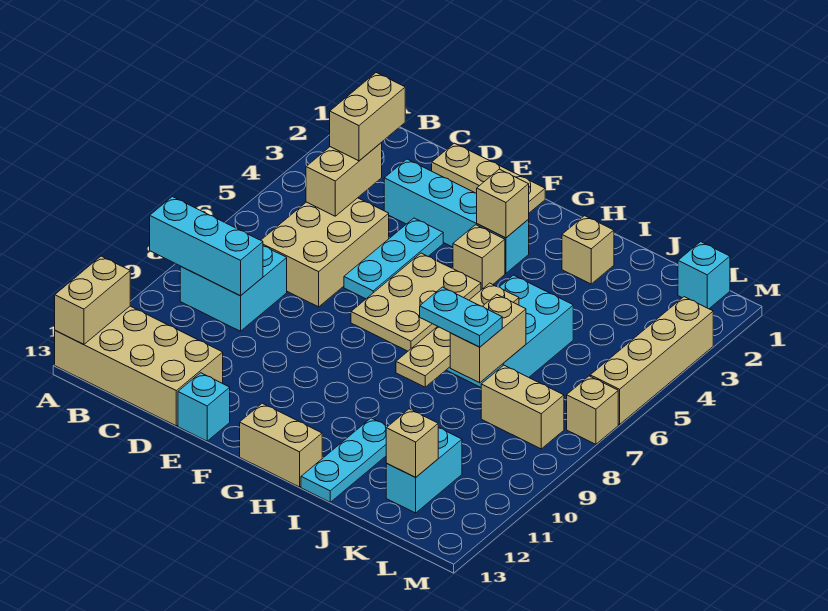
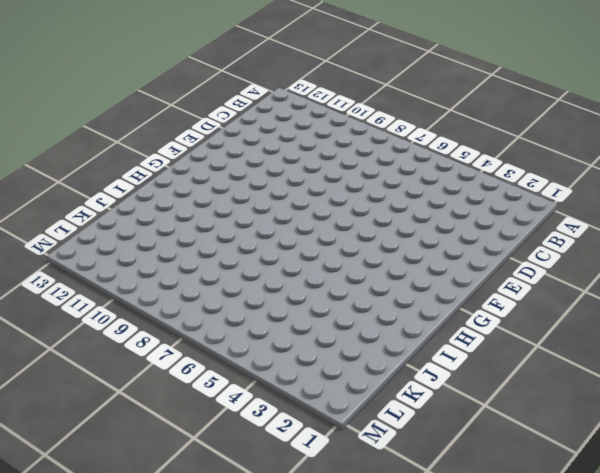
none -> tan 2x4 brick [55,306,223,426]
none -> cyan 2x2 brick [180,246,287,331]
none -> tan 2x3 brick [261,198,389,307]

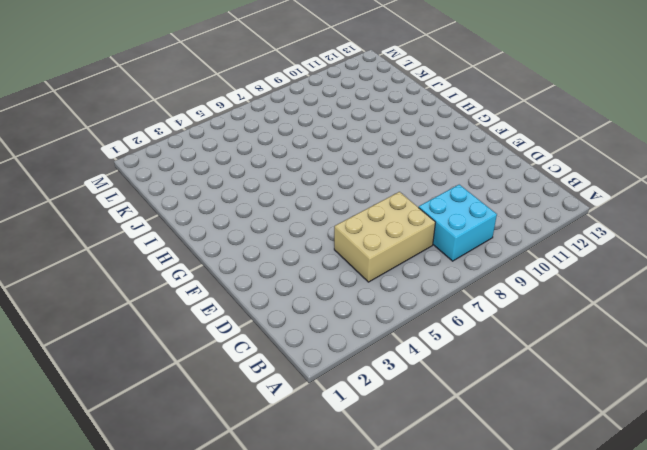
none -> tan 2x4 brick [55,306,223,426]
none -> tan 1x3 plate [432,143,545,213]
none -> cyan 1x4 brick [384,159,529,273]

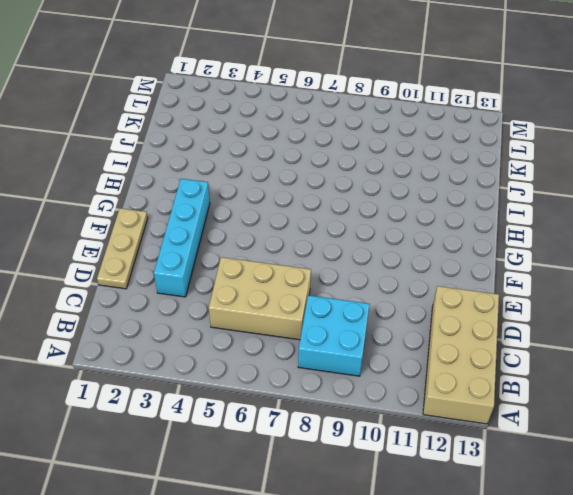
none -> cyan 1x3 plate [344,218,443,299]
none -> cyan 1x1 brick [178,373,230,441]
none -> tan 2x3 plate [351,253,481,351]

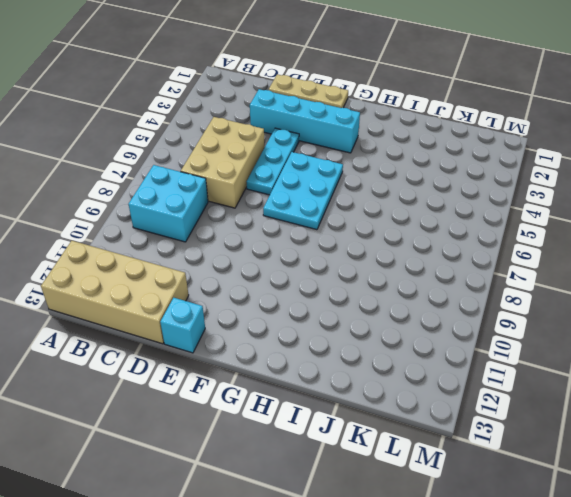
cyan 2x3 plate [263,152,343,230] -> tan 2x3 plate [351,253,481,351]
none -> tan 1x1 brick [453,225,505,290]
none -> tan 1x2 brick [240,403,322,487]
none -> tan 1x1 brick [562,216,614,284]

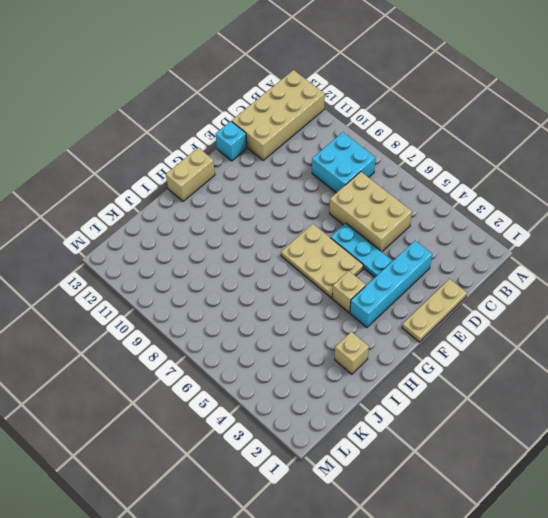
none -> cyan 2x3 brick [447,275,573,387]
none -> cyan 1x3 plate [301,418,388,502]
none -> tan 1x2 brick [481,365,564,449]

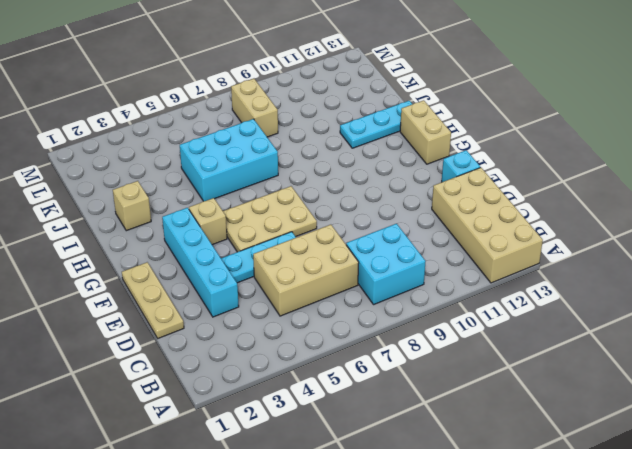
none -> cyan 1x2 brick [386,428,462,513]
none -> cyan 1x1 brick [678,242,730,309]
none -> tan 1x4 brick [590,297,713,425]

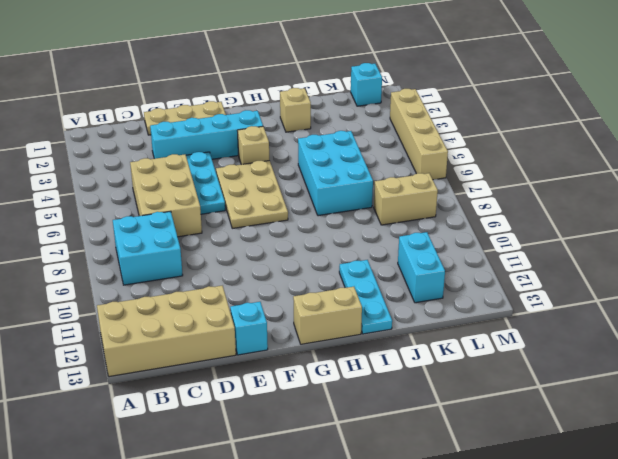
none -> tan 1x1 brick [567,376,618,444]
none -> cyan 1x3 brick [150,197,263,296]
none -> tan 1x2 brick [55,256,130,344]

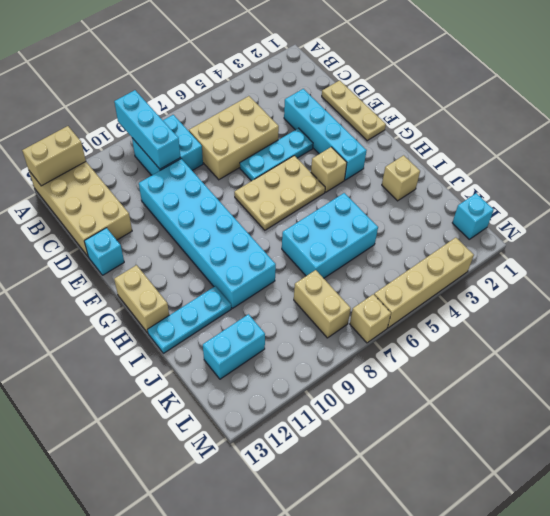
cyan 2x6 brick [139,159,276,308] -> none
none -> tan 1x2 brick [306,143,382,216]
none -> tan 1x1 brick [477,169,529,238]
none -> tan 1x4 plate [396,283,519,387]

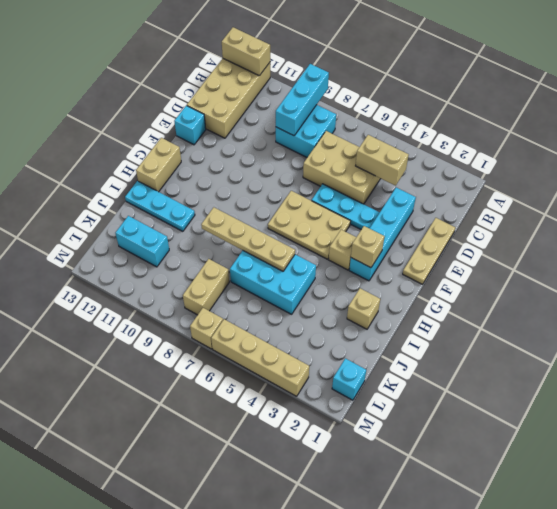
none -> tan 1x2 brick [450,295,526,383]
none -> tan 1x1 brick [386,409,438,477]
none -> tan 1x2 brick [330,73,405,161]

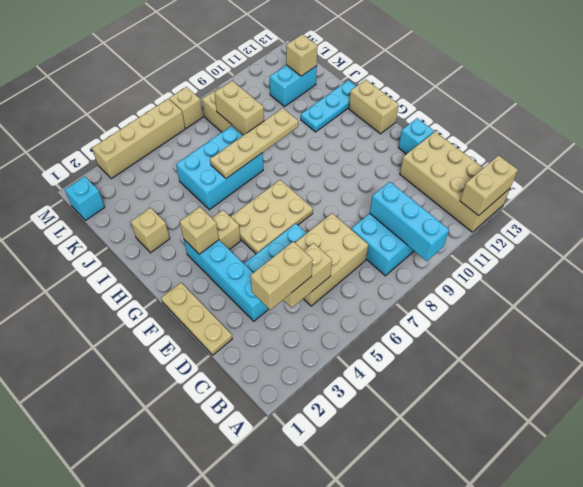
tan 1x2 brick [214,81,264,135] -> tan 1x2 brick turned to [450,295,526,383]
none -> cyan 1x2 plate [420,287,502,347]

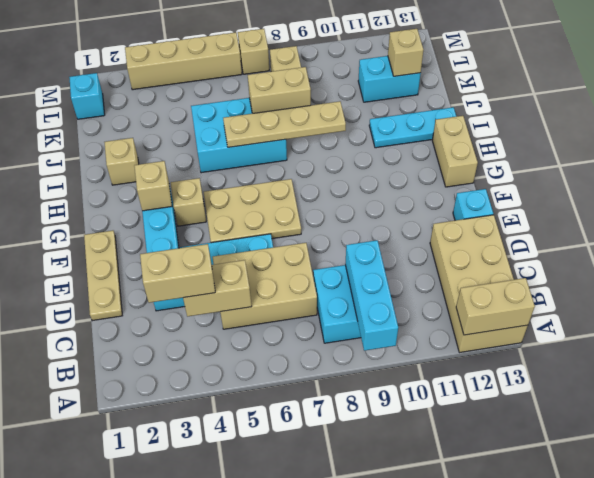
none -> cyan 1x2 plate [420,287,502,347]

